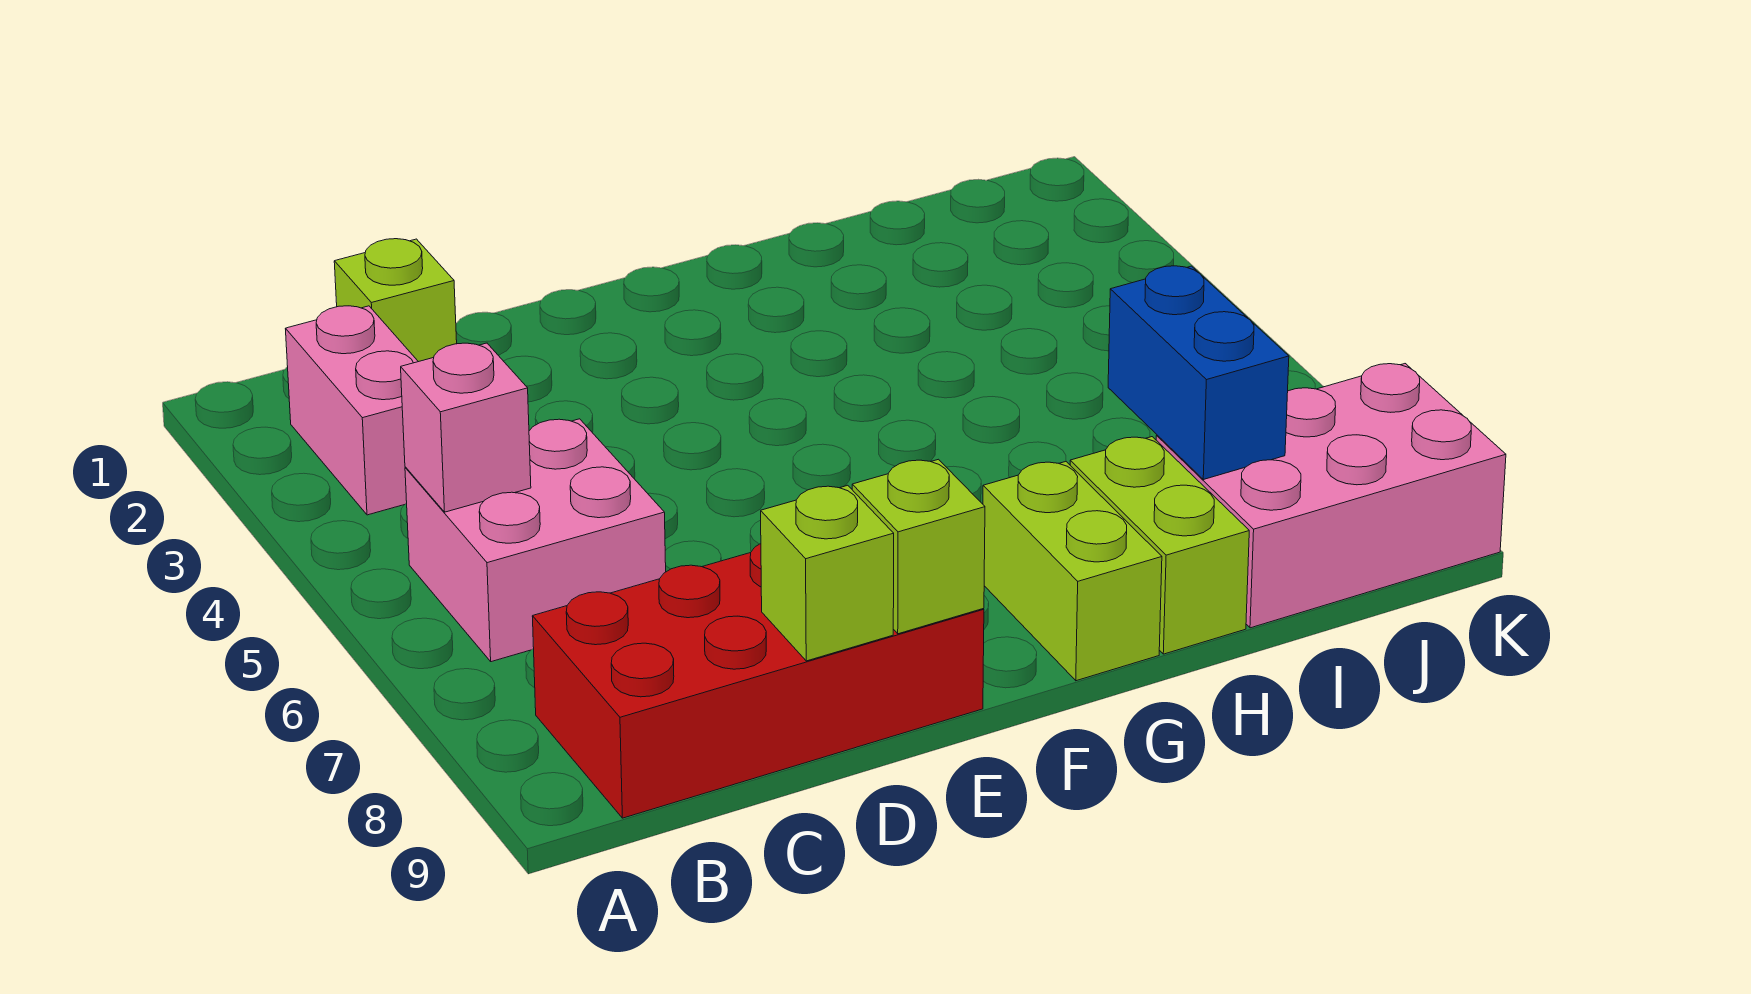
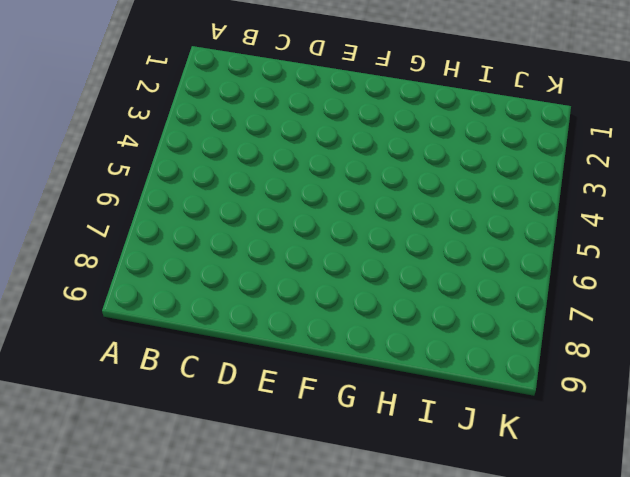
none -> pink 1x2 brick [286,306,418,515]
none -> pink 2x2 brick [405,419,666,662]

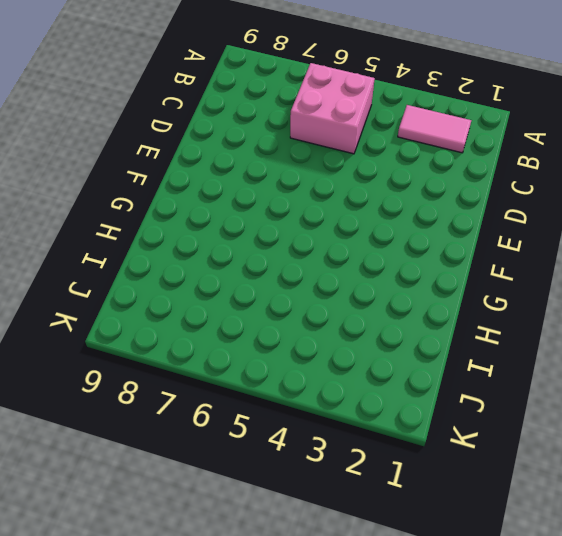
pink 1x2 tile [398,105,471,153] -> pink 1x2 brick [286,306,418,515]
none -> red 2x4 brick [532,544,984,818]
none -> lime 1x1 brick [334,239,457,362]

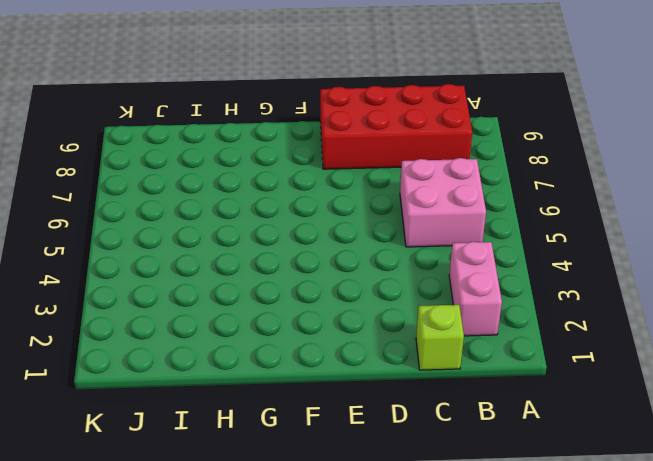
none -> lime 1x2 brick [983,462,1162,681]
none -> lime 1x2 brick [1070,437,1249,654]

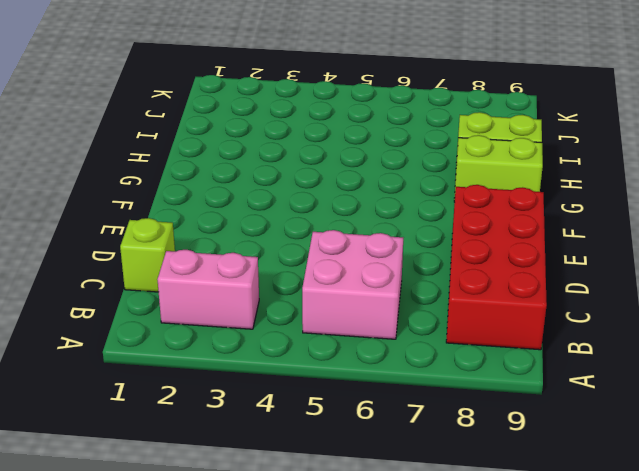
none -> pink 2x3 brick [1156,364,1506,628]
none -> pink 1x1 brick [401,343,531,512]

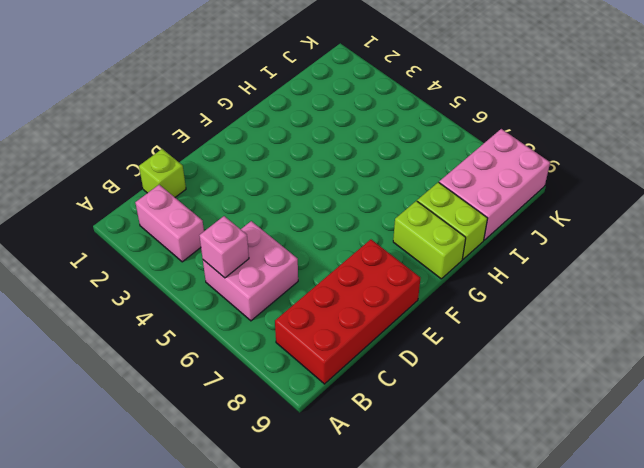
none -> lime 1x1 brick [761,485,894,661]
none -> lime 1x1 brick [852,459,985,634]

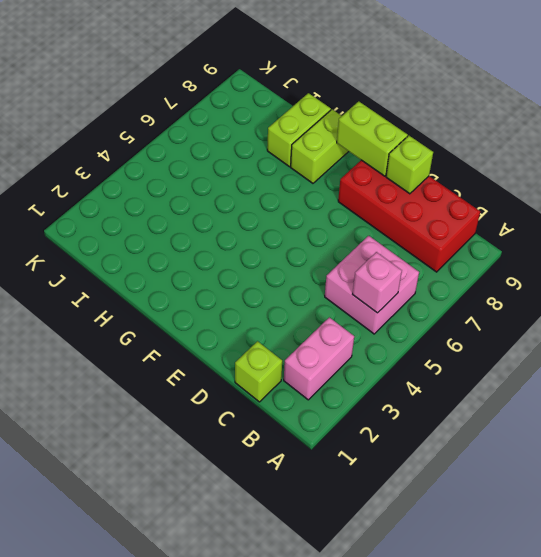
lime 1x2 brick [337,101,408,176] -> lime 1x1 brick [852,459,985,634]
none -> pink 2x3 brick [1156,364,1506,628]
none -> blue 1x2 brick [1108,266,1289,480]

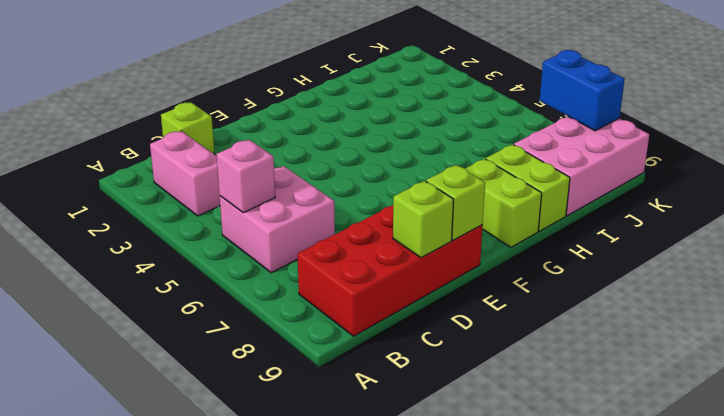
blue 1x2 brick [540,50,625,131] -> blue 1x2 brick moved to [1108,266,1289,480]

